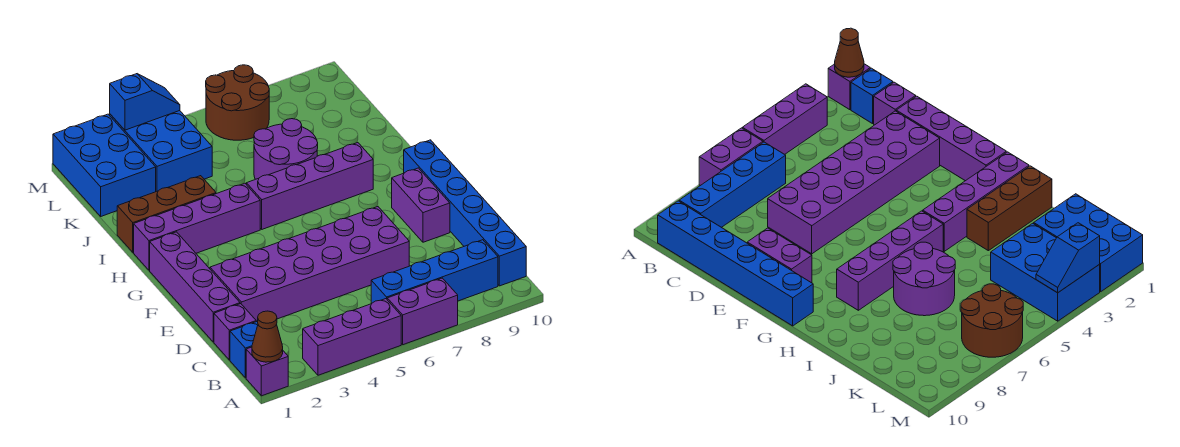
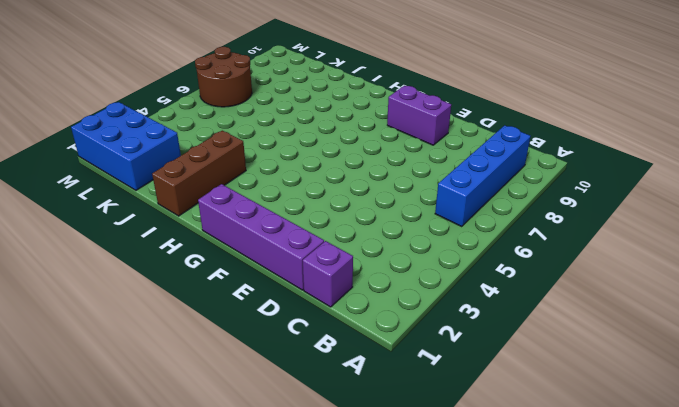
none -> purple 1x1 brick [246,347,288,396]
none -> purple 1x3 brick [303,299,401,375]
none -> purple 1x2 brick [387,278,458,345]

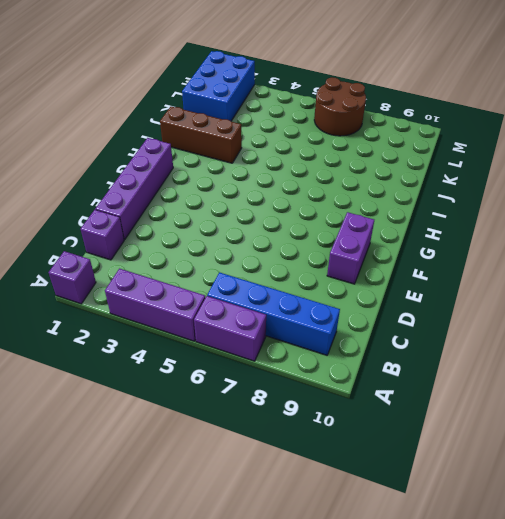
none -> blue 1x1 brick [230,321,258,378]
none -> blue 1x6 brick [404,140,526,286]
none -> purple 2x6 brick [210,207,409,322]

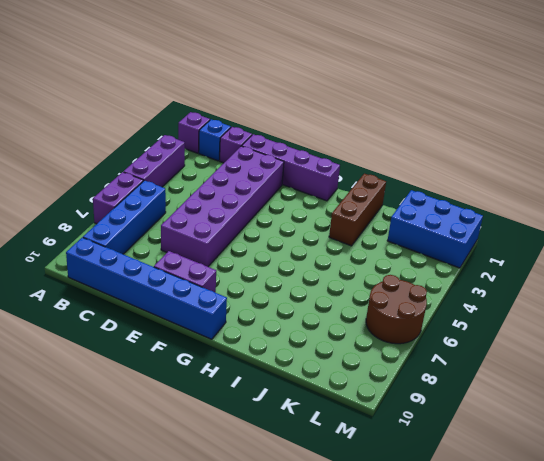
none -> purple 1x4 brick [134,183,260,270]
none -> purple 1x4 brick [246,143,373,229]
none -> purple 2x2 round brick [254,119,318,179]

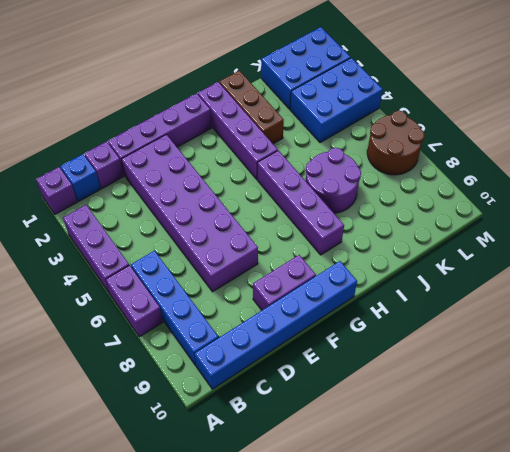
none -> brown 1x1 cone [252,311,283,362]
none -> blue 1x2 slope [110,74,180,130]

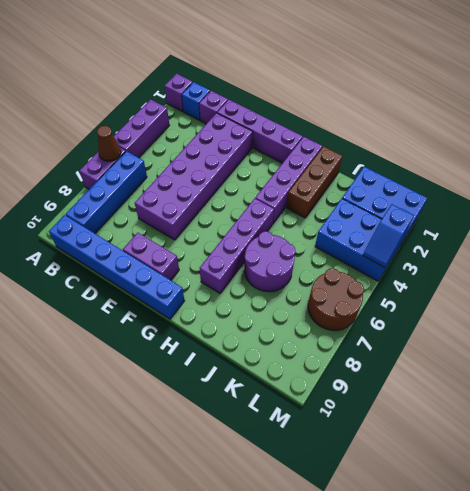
brown 1x1 cone [97,126,121,161] -> brown 1x1 cone moved to [252,311,283,362]

